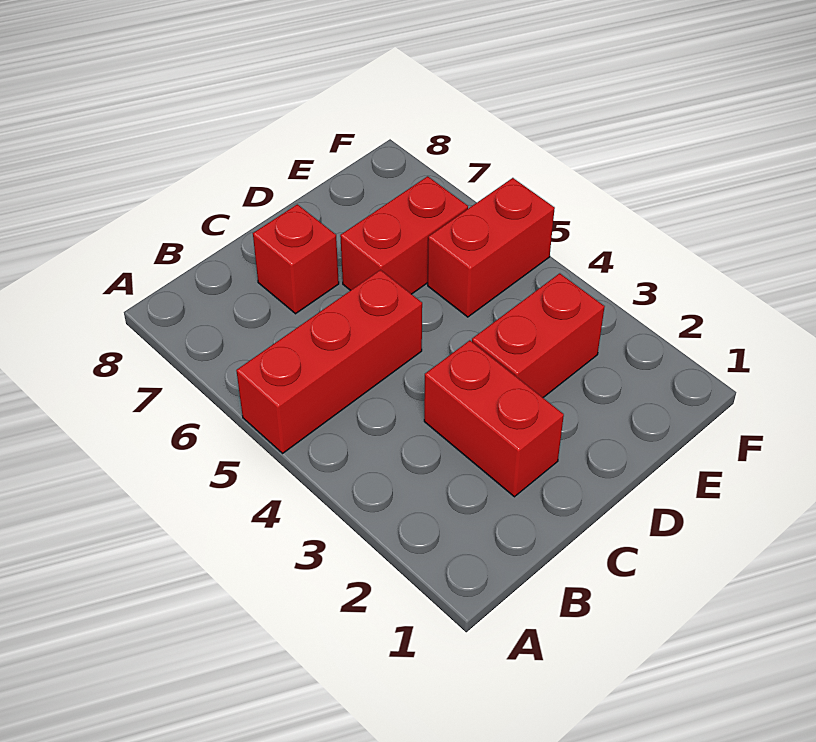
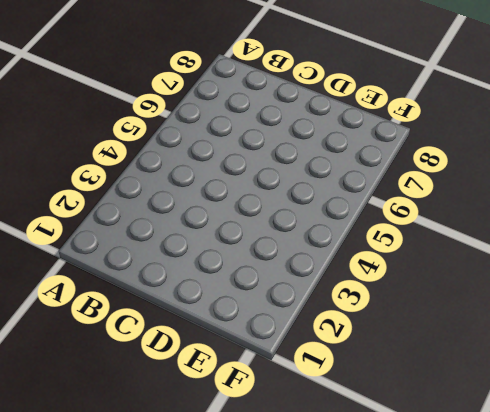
none -> red 1x3 brick [236,270,422,453]
none -> red 1x2 brick [424,340,564,497]

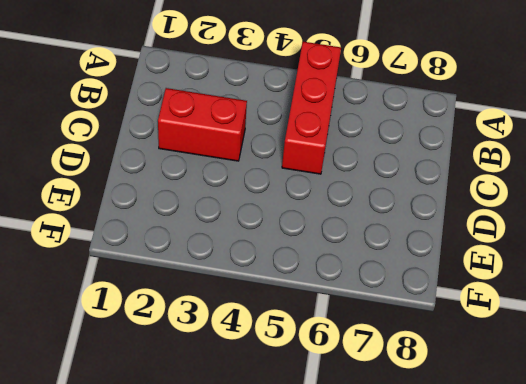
none -> red 1x1 brick [253,204,339,314]
none -> red 1x2 brick [472,273,605,397]

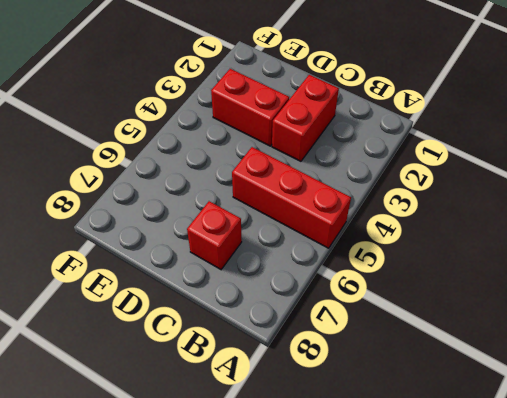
none -> red 1x2 brick [340,176,468,294]
none -> red 1x2 brick [428,178,555,317]

